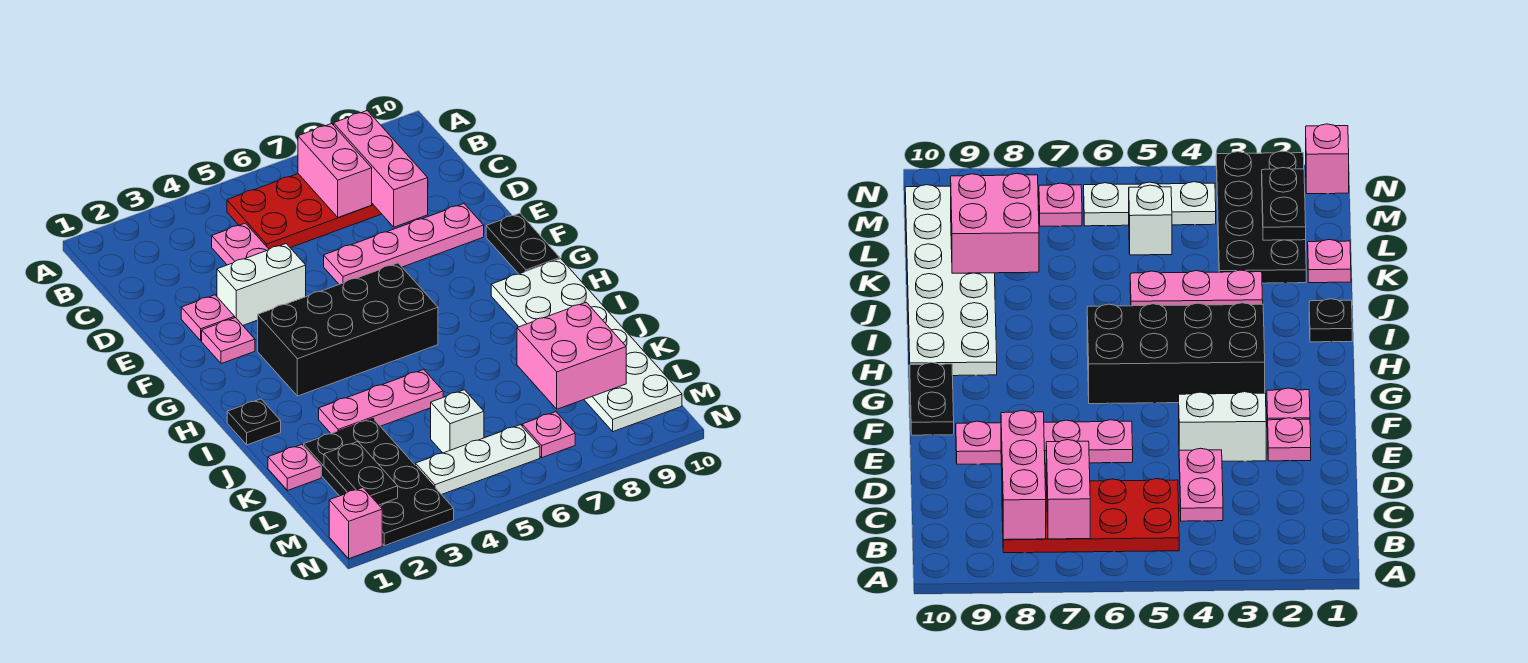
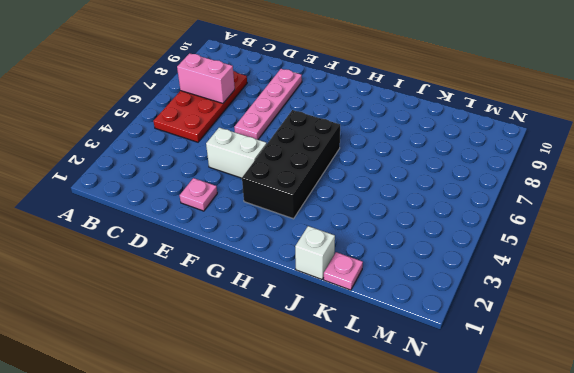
white 1x2 brick [206,127,267,178] -> white 1x2 brick turned to [217,244,306,325]
white 1x1 brick [295,226,335,279] -> white 1x1 brick moved to [431,390,484,453]
none -> pink 1x2 plate [212,223,269,265]
none -> pink 1x1 plate [202,318,255,364]
none -> black 1x2 plate [486,213,560,274]

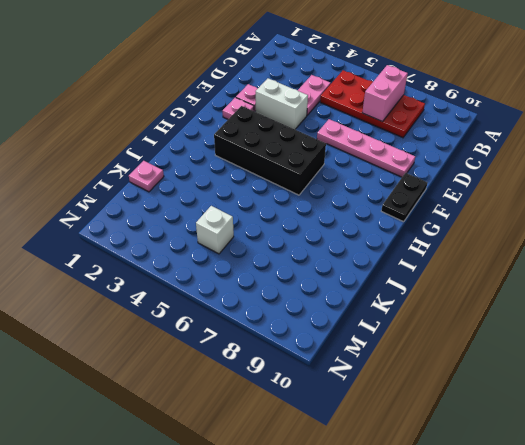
none -> white 2x6 plate [491,259,682,432]
none -> black 1x1 plate [227,399,281,445]
none -> pink 1x3 plate [319,369,443,433]

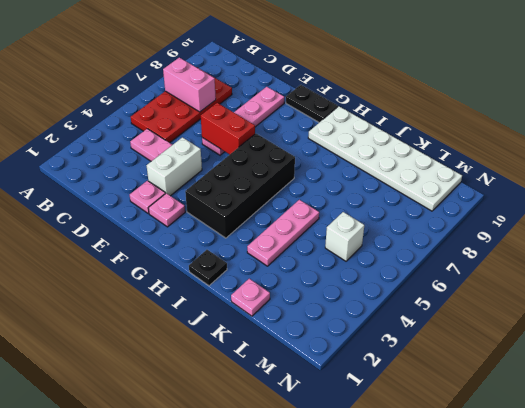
red 1x2 brick [201,103,255,155] -> none
none -> black 2x4 plate [304,418,454,546]
none -> white 1x3 plate [416,425,540,495]
none -> pink 1x1 plate [522,412,575,458]

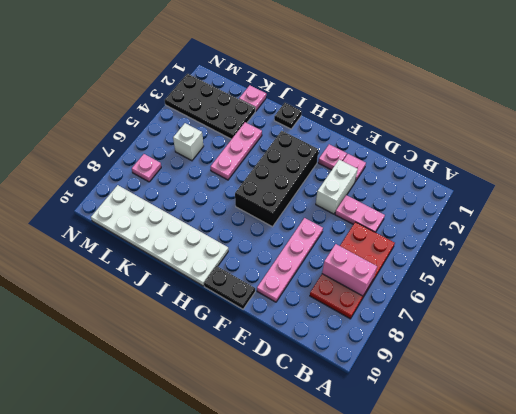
none -> white 1x3 plate [416,425,540,495]
none -> pink 1x1 brick [329,488,382,559]
none -> pink 1x3 brick [334,111,428,227]

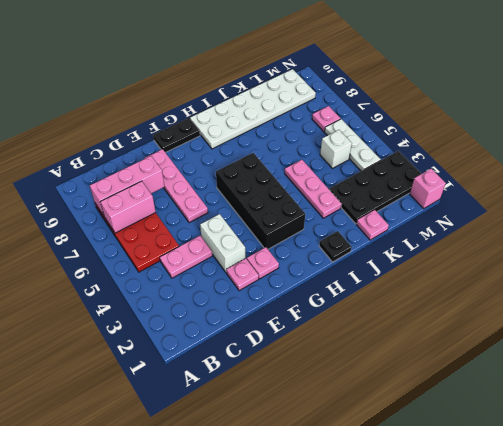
none -> pink 2x2 brick [517,302,626,409]
none -> black 1x2 plate [324,442,398,505]

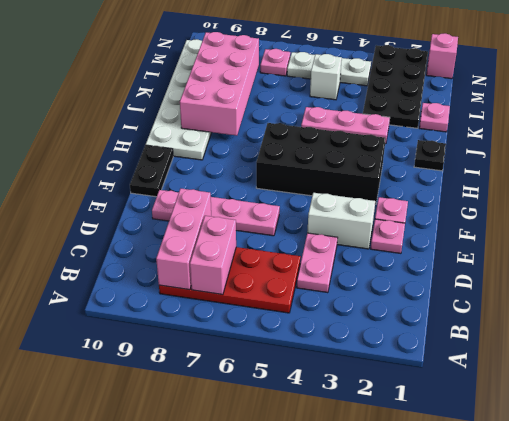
pink 2x4 brick [180,32,259,135] -> pink 2x2 brick [517,302,626,409]
none -> black 1x2 plate [324,442,398,505]

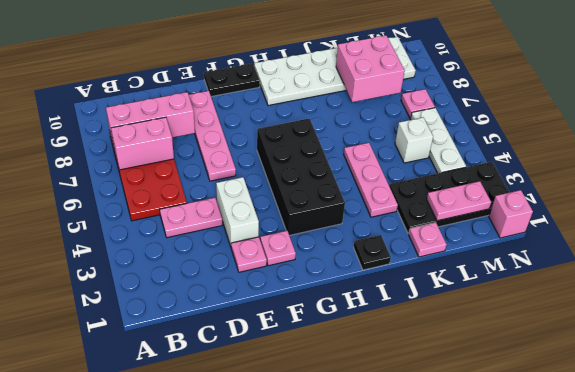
pink 1x2 plate [427,181,491,221] -> black 1x2 plate [324,442,398,505]

